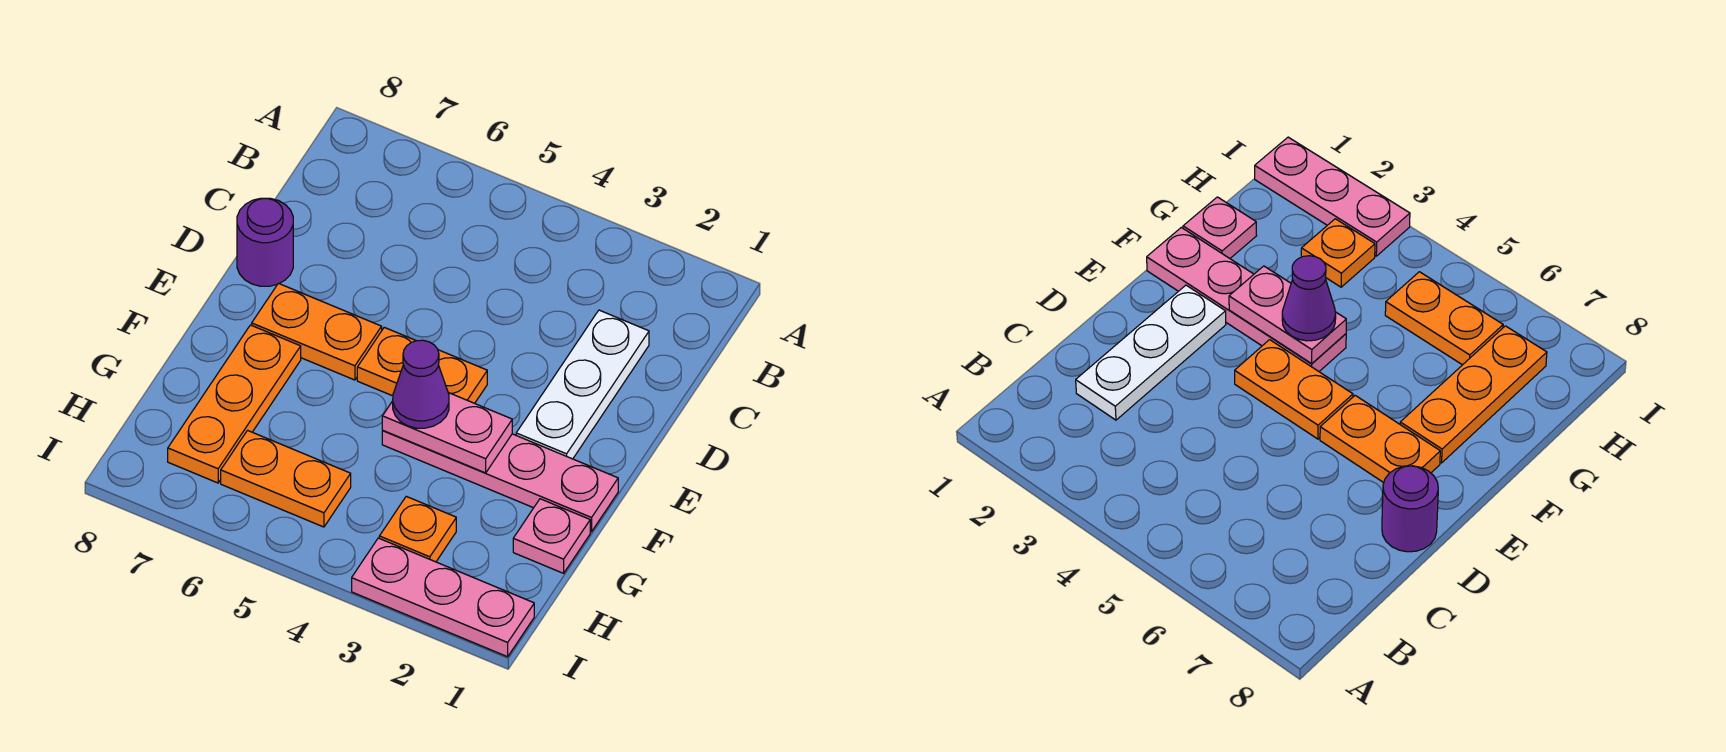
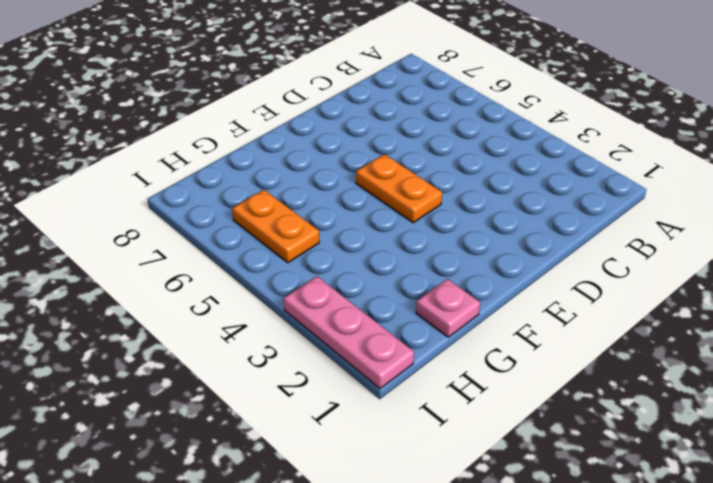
none -> white 1x3 plate [516,310,649,459]
none -> purple 1x1 round brick [237,198,293,286]
none -> orange 1x2 plate [252,283,382,380]

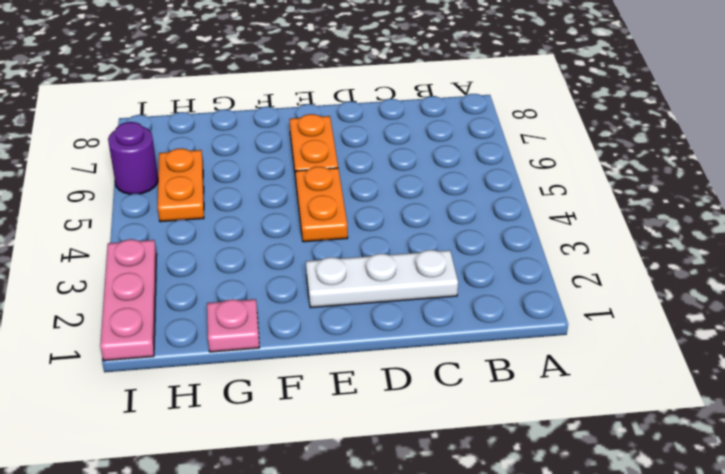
purple 1x1 round brick [108,122,158,194] -> purple 1x1 round brick moved to [237,198,293,286]
none -> pink 1x4 plate [382,431,618,532]
none -> orange 1x3 plate [168,325,301,483]
none -> orange 1x1 plate [379,496,456,562]

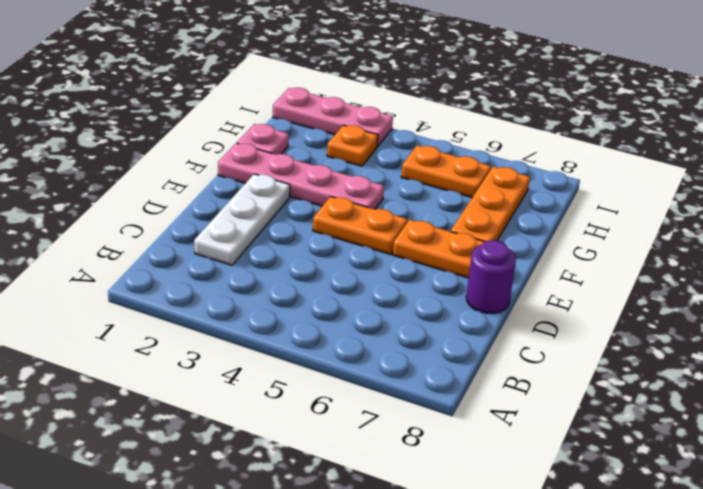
none -> pink 1x2 plate [382,393,512,473]
none -> purple 1x1 cone [393,340,449,428]

